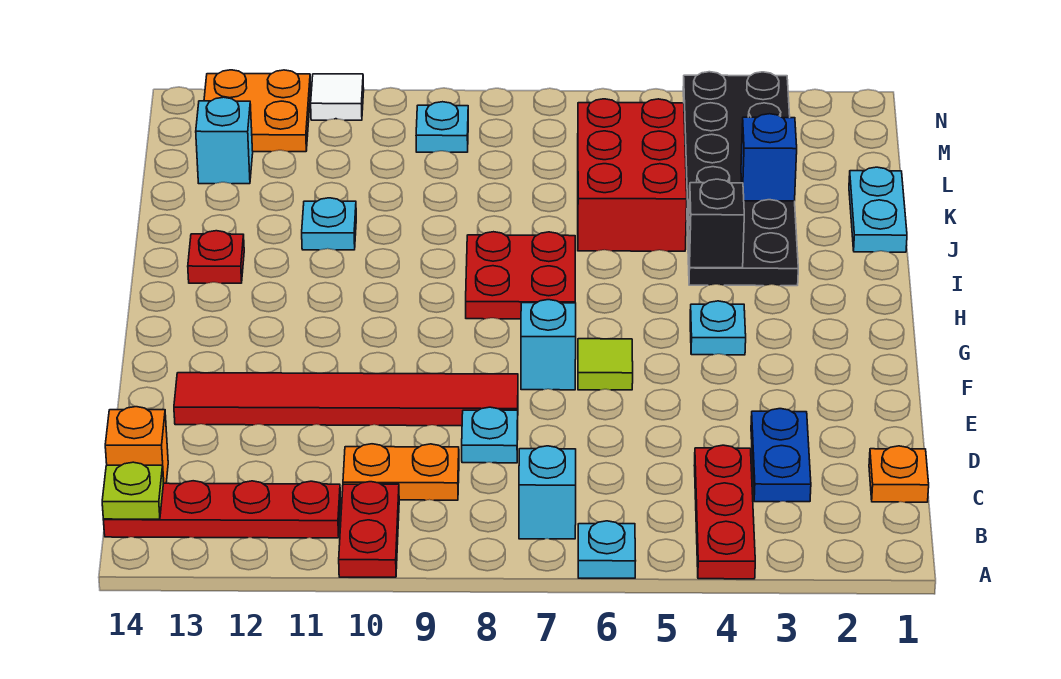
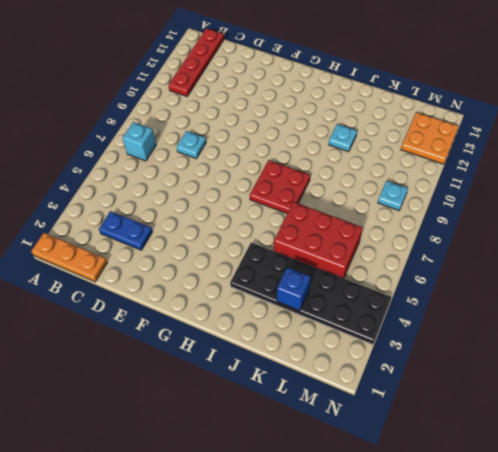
orange 1x3 plate [31,233,107,282] -> orange 1x1 plate [869,446,929,502]
none -> red 1x3 plate [694,445,755,579]
none -> cyan 1x1 plate [578,521,636,578]
none -> red 1x2 plate [339,482,399,577]

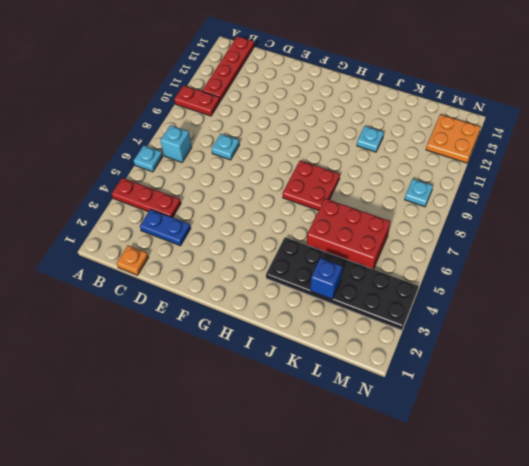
none -> orange 1x2 plate [343,444,459,500]
none -> orange 1x1 brick [105,407,168,483]
none -> red 1x6 tile [174,373,518,426]

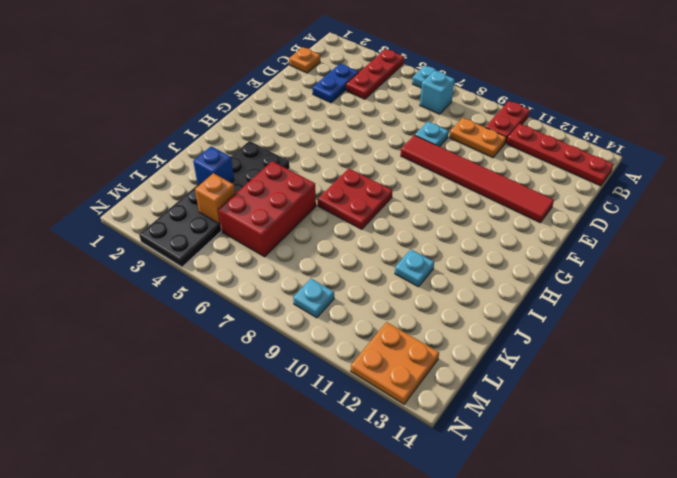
orange 1x1 brick [195,173,235,224] -> orange 1x1 brick moved to [105,407,168,483]
none -> lime 1x1 tile [578,339,633,390]
none -> cyan 1x1 brick [521,300,576,390]
none -> cyan 1x1 plate [690,301,746,355]

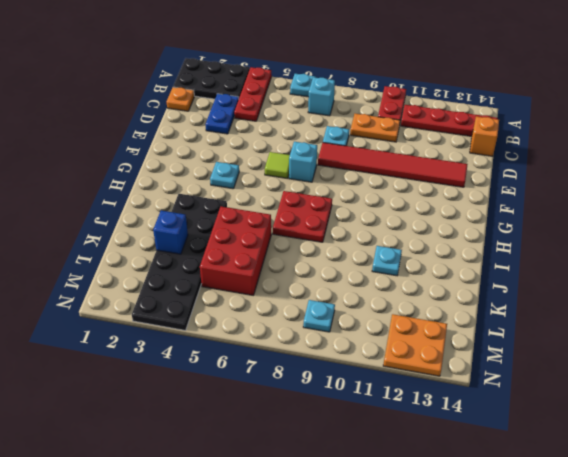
black 2x3 plate [173,58,250,99] -> none
none -> red 1x1 plate [188,231,244,283]
none -> cyan 1x2 plate [849,167,907,252]
none -> cyan 1x1 brick [196,97,253,184]

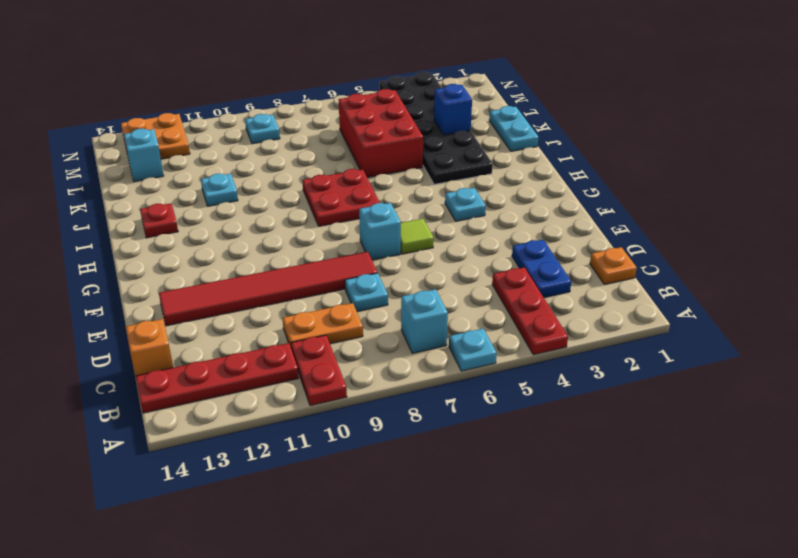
none -> white 1x1 tile [311,74,364,120]
none -> lime 1x1 plate [102,462,164,519]
none -> black 1x1 brick [689,179,744,268]

